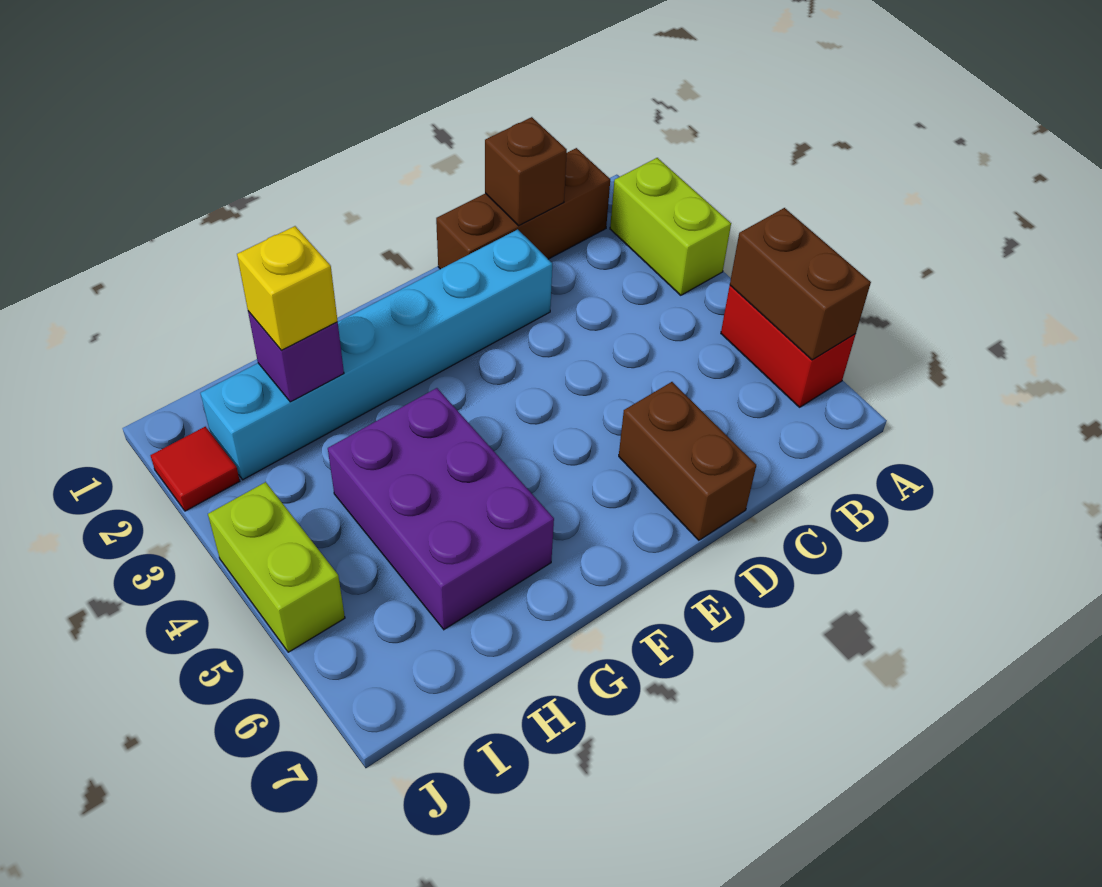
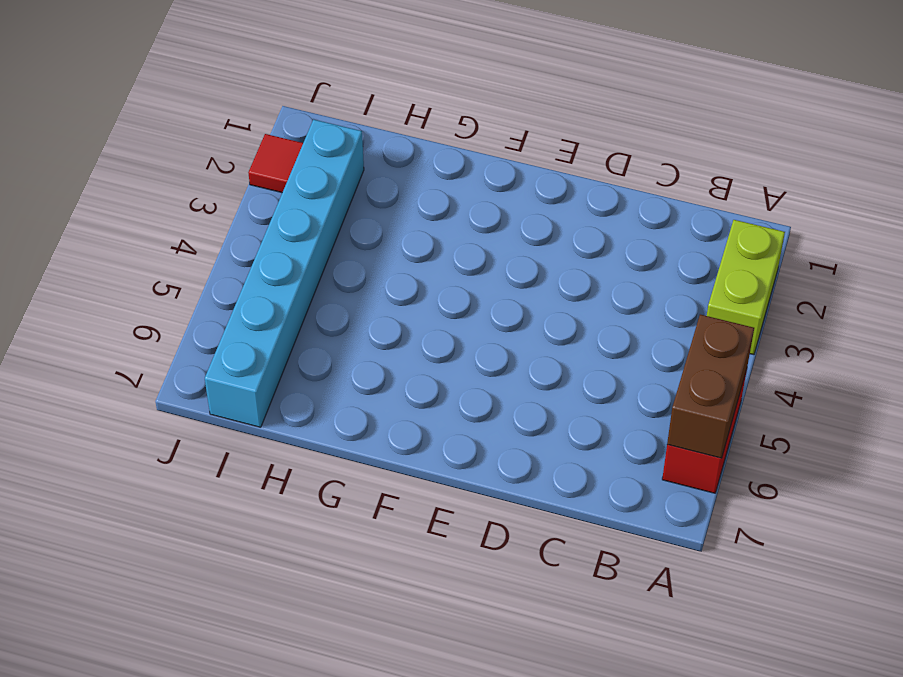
cyan 1x6 brick [205,120,364,427] -> cyan 1x6 brick turned to [200,229,552,480]
none -> brown 1x3 brick [436,148,610,269]
none -> brown 1x2 brick [619,382,756,540]
none -> purple 2x3 brick [328,388,554,629]

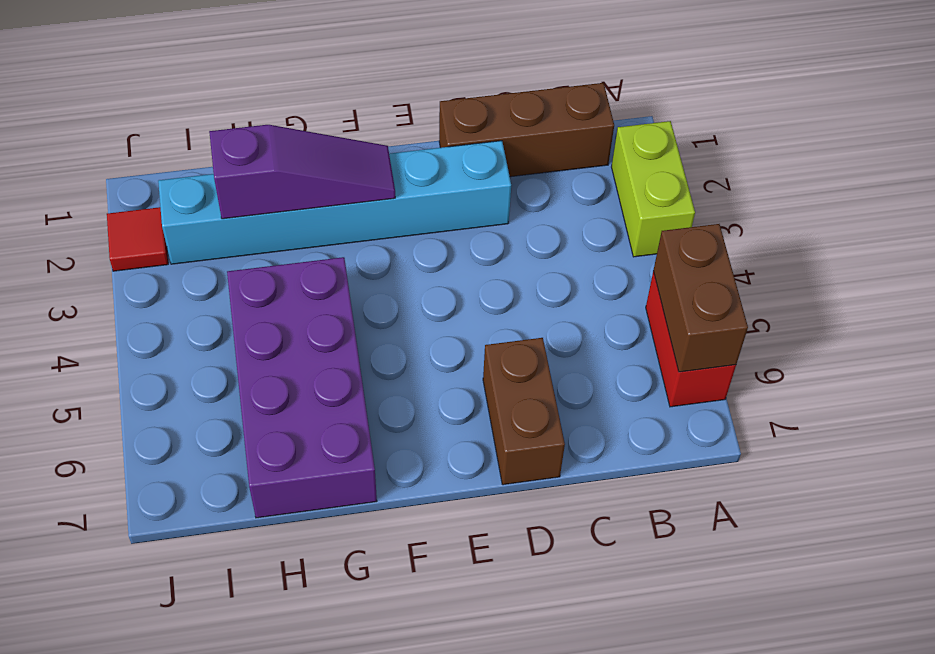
purple 1x3 slope [209,125,395,219] -> purple 1x1 brick [248,311,344,402]
purple 2x4 brick [227,257,377,518] -> purple 2x3 brick [328,388,554,629]
none -> lime 1x2 brick [208,482,345,652]
none -> brown 1x1 brick [485,117,567,226]
none -> yellow 1x1 brick [237,226,338,350]

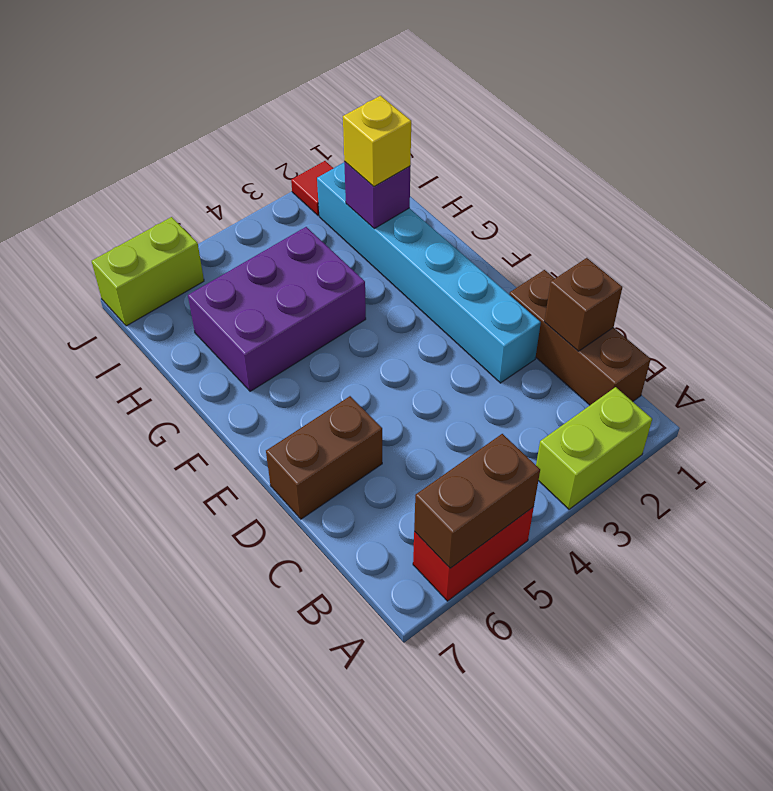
lime 1x2 brick [92,217,204,326] -> lime 1x2 brick moved to [208,482,345,652]

